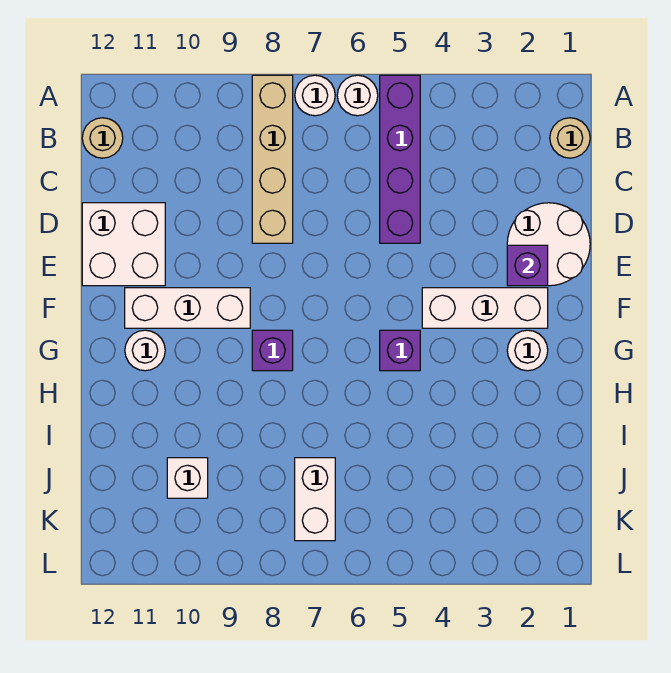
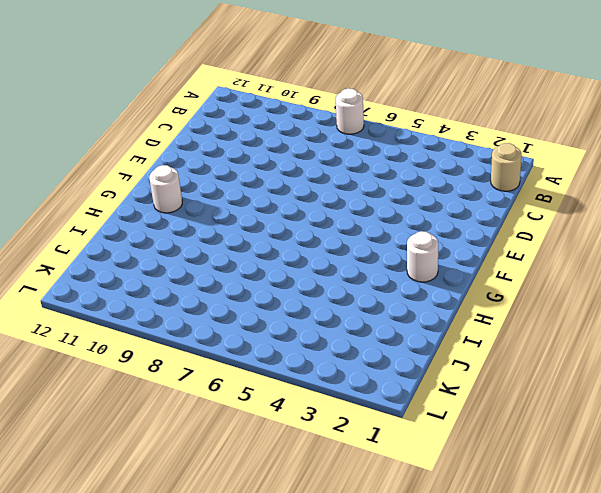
none -> purple 1x4 brick [380,75,420,243]
none -> white 1x1 round brick [337,75,378,116]
none -> tan 1x4 brick [252,75,293,243]

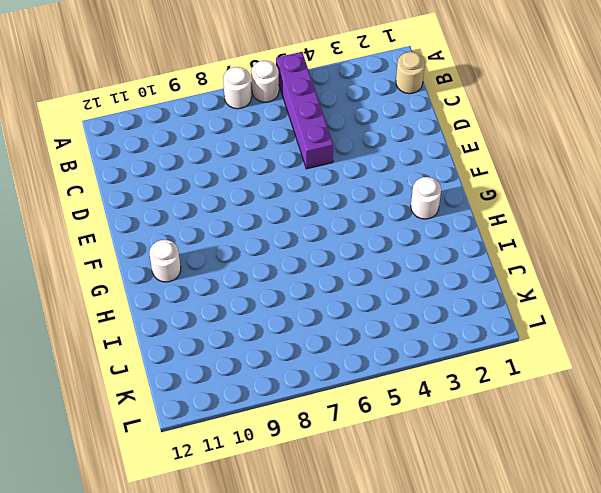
none -> tan 1x4 brick [252,75,293,243]
none -> tan 1x1 round brick [82,118,123,158]
none -> white 2x2 round brick [507,203,590,286]

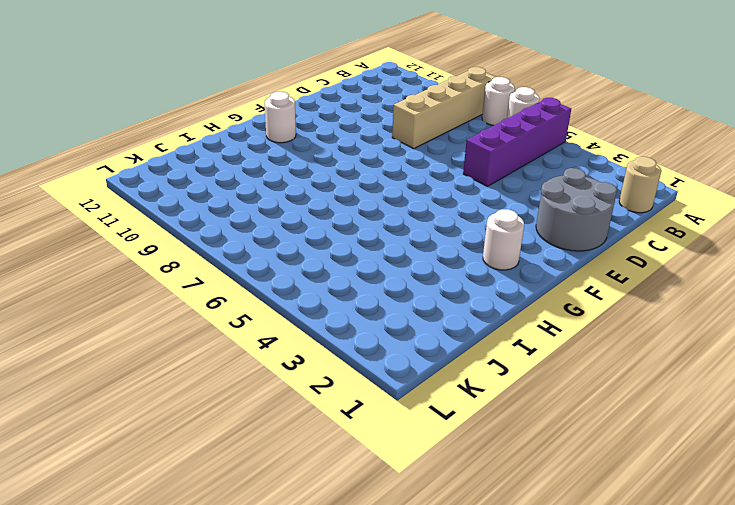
grey 2x2 round brick [536,168,617,251] -> white 2x2 round brick [507,203,590,286]
none -> tan 1x1 round brick [82,118,123,158]
none -> white 2x2 brick [82,203,165,286]
none -> white 1x3 brick [422,288,548,328]

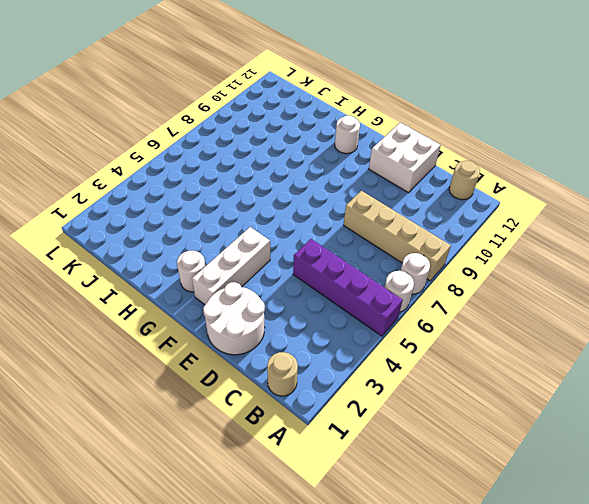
none -> white 1x3 brick [125,288,250,328]
none -> purple 1x1 brick [380,330,420,371]
none -> purple 1x1 brick [252,330,293,371]

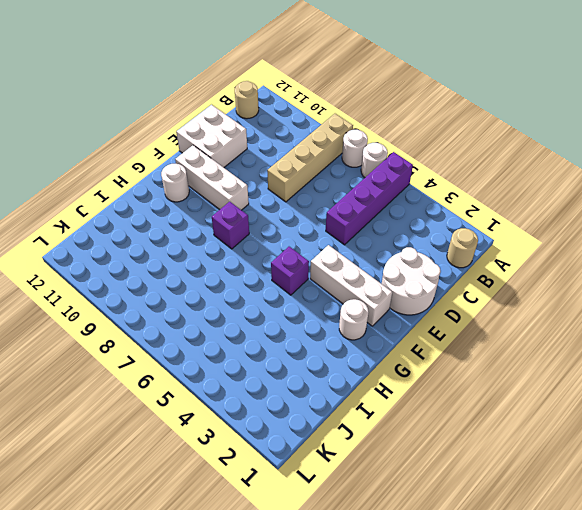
none -> white 1x2 brick [295,458,335,541]
none -> white 1x1 brick [167,458,208,498]
none -> purple 1x1 brick [507,245,548,286]

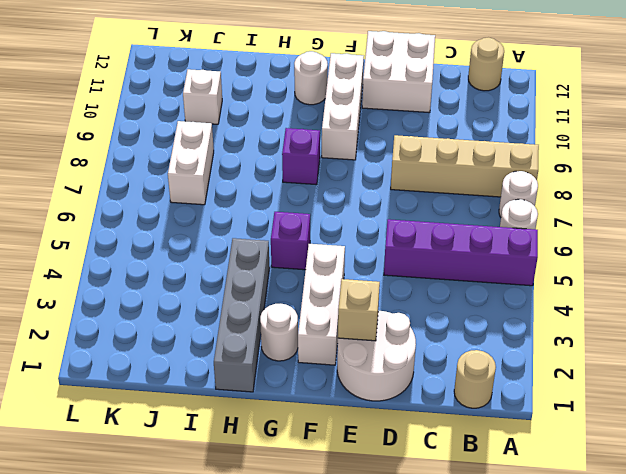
tan 1x1 brick [338,279,380,341] -> purple 1x1 brick [507,245,548,286]
grey 1x4 brick [214,238,270,392] -> none
white 1x2 brick [168,121,214,205] -> white 1x2 brick turned to [295,458,335,541]

